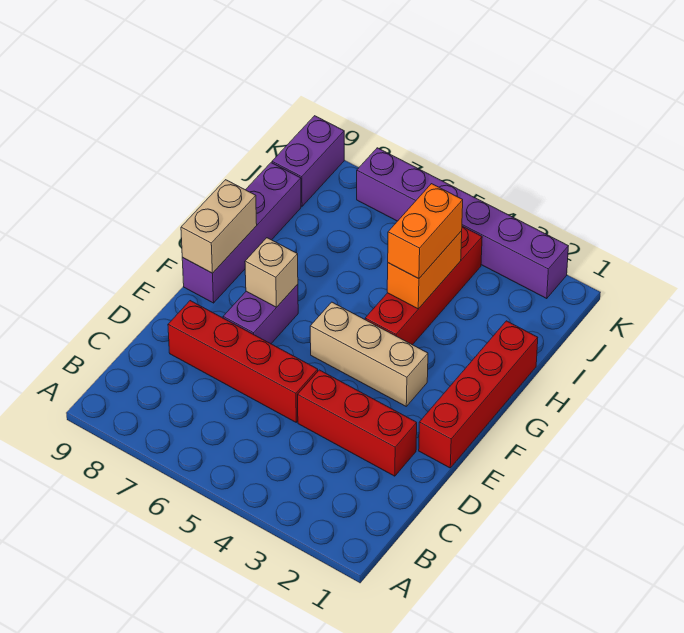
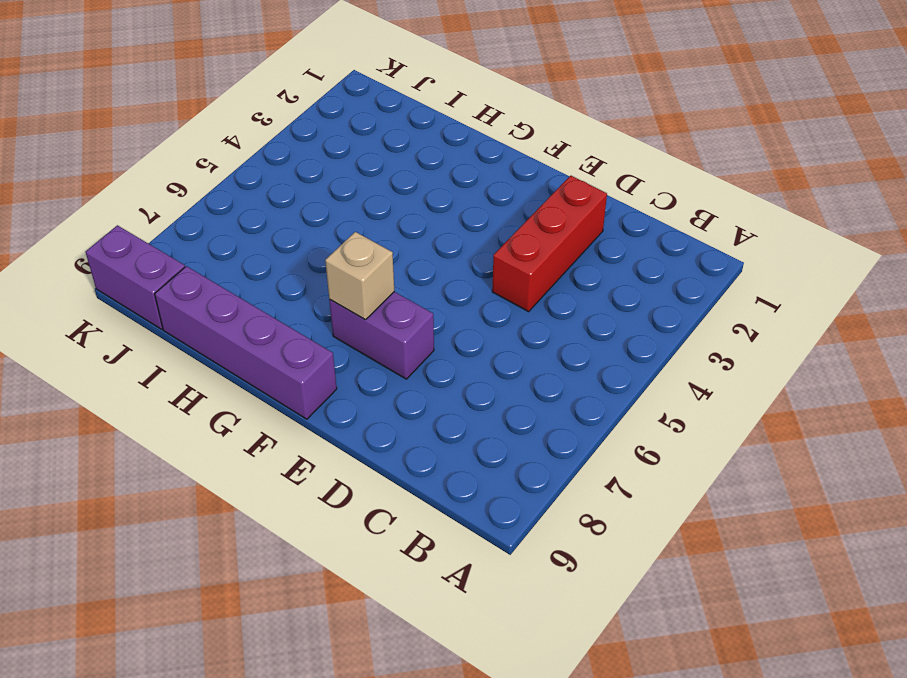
none -> red 1x4 brick [168,301,318,422]
none -> red 1x4 brick [419,321,538,468]
none -> tan 1x3 brick [310,302,428,406]

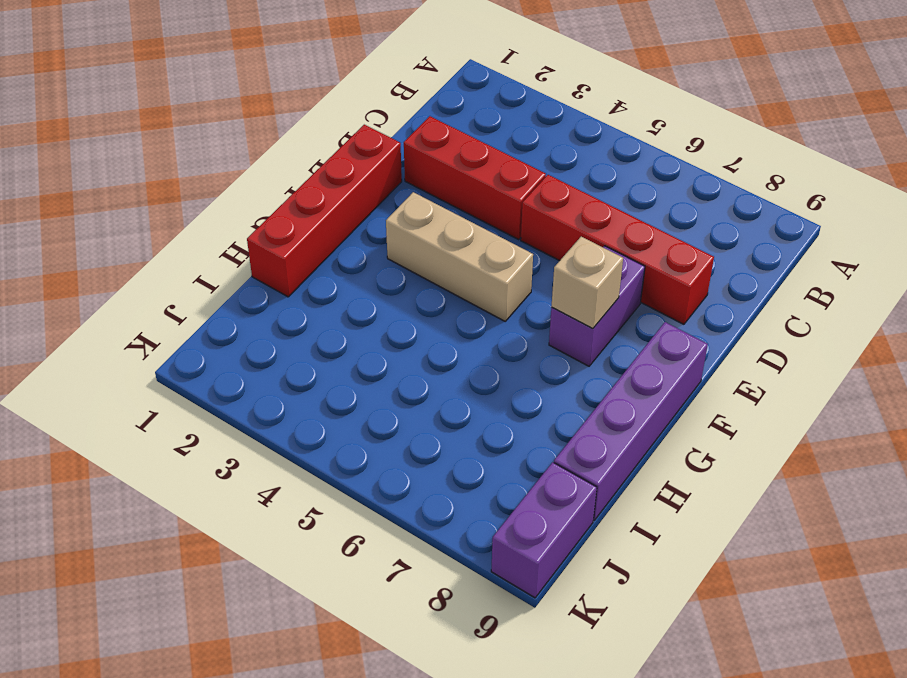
none -> red 1x4 brick [365,226,482,345]
none -> purple 1x6 brick [357,148,568,298]
none -> tan 1x2 brick [181,180,257,273]

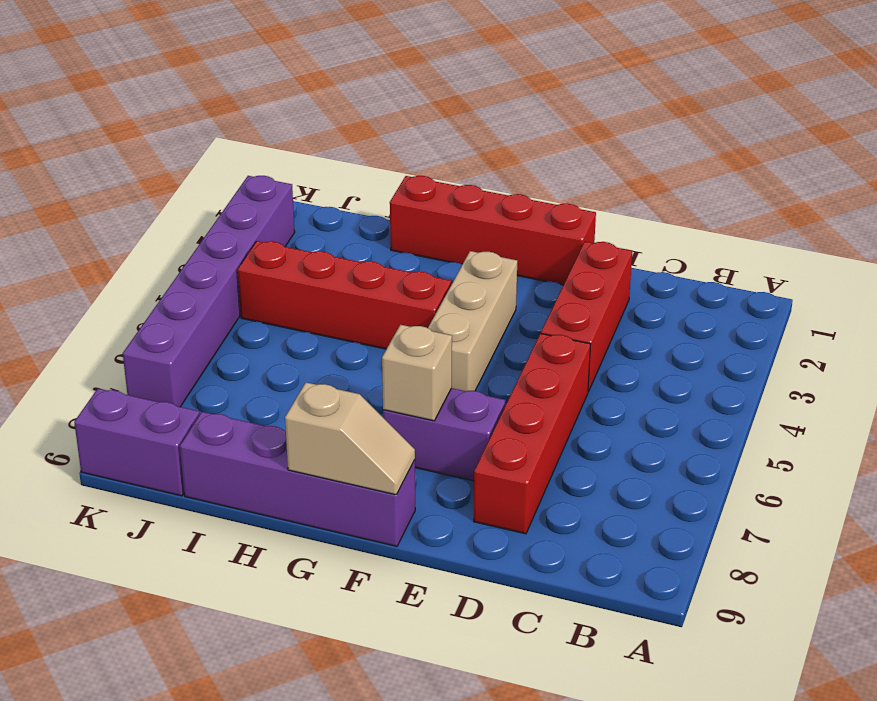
tan 1x2 slope [285,382,415,495] -> tan 1x2 brick [181,180,257,273]
none -> orange 1x2 brick [387,231,462,309]
none -> orange 1x2 brick [388,184,463,279]

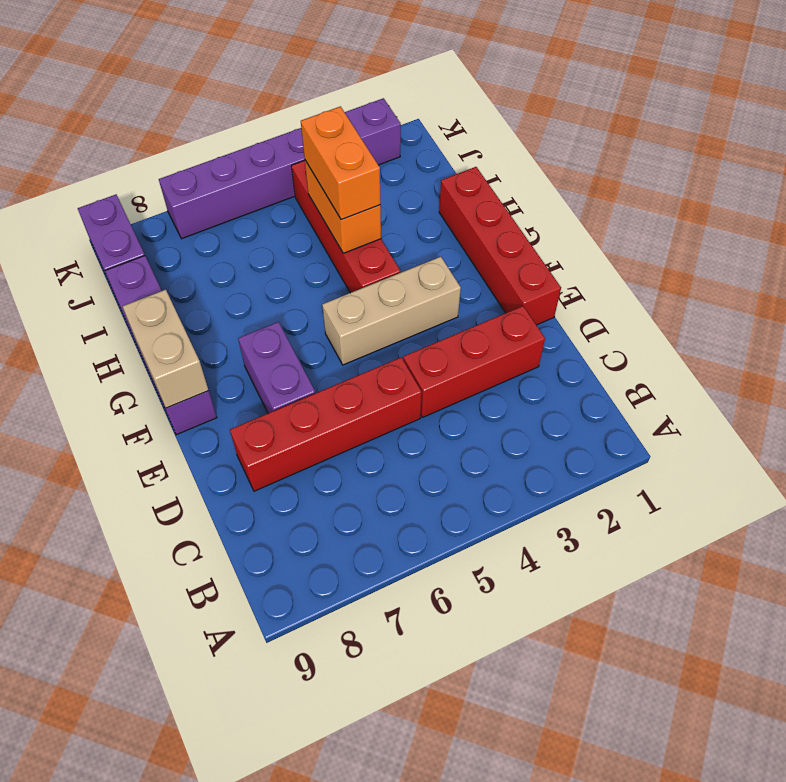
none -> tan 1x1 brick [245,238,298,307]

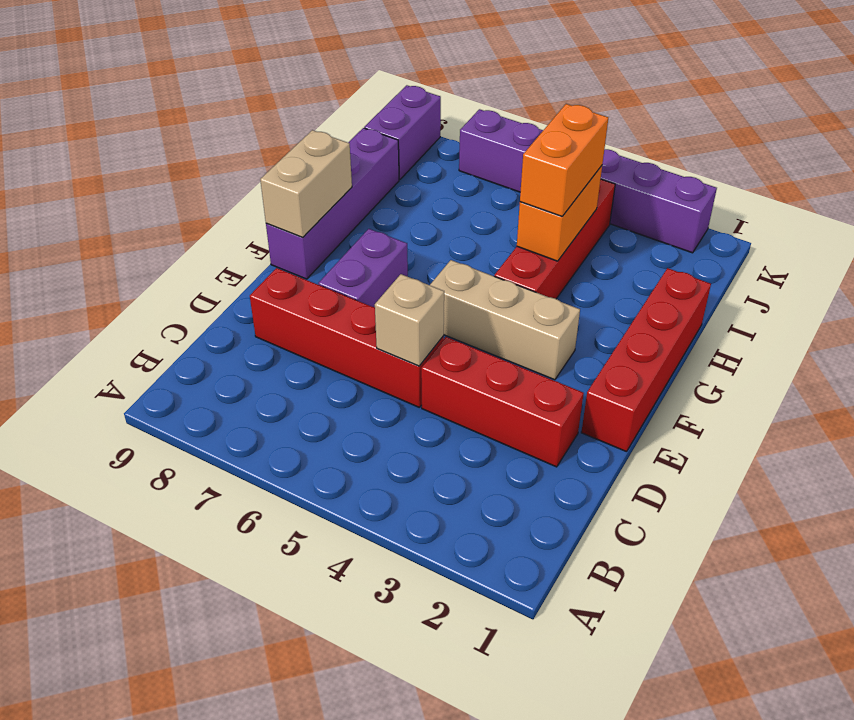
tan 1x1 brick [375,274,444,366] -> tan 1x1 brick moved to [245,238,298,307]

